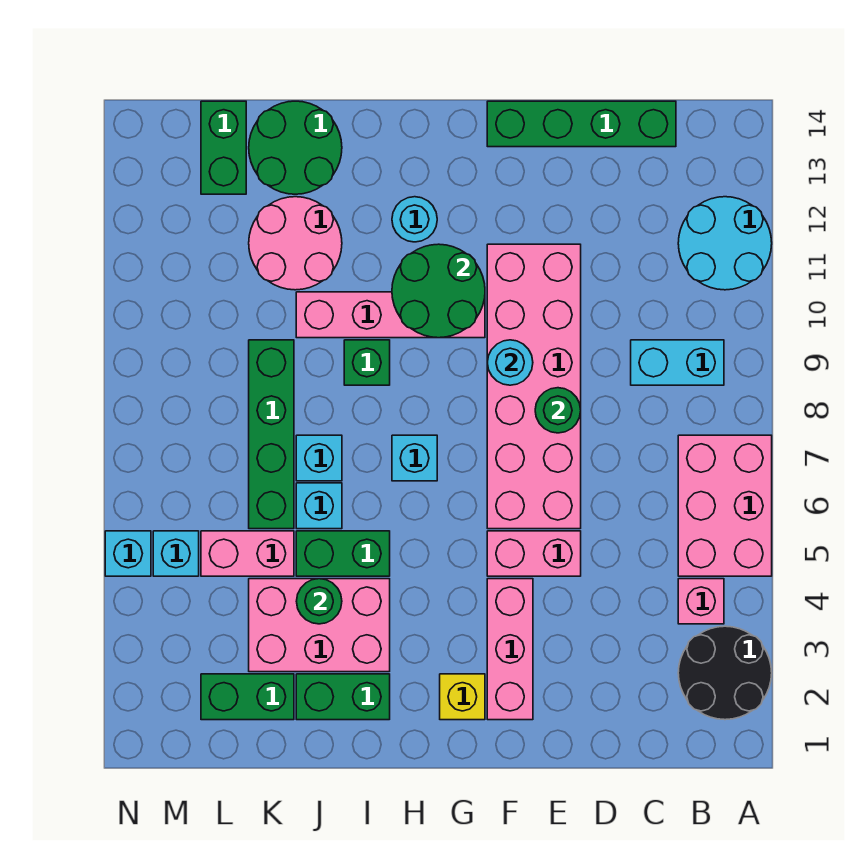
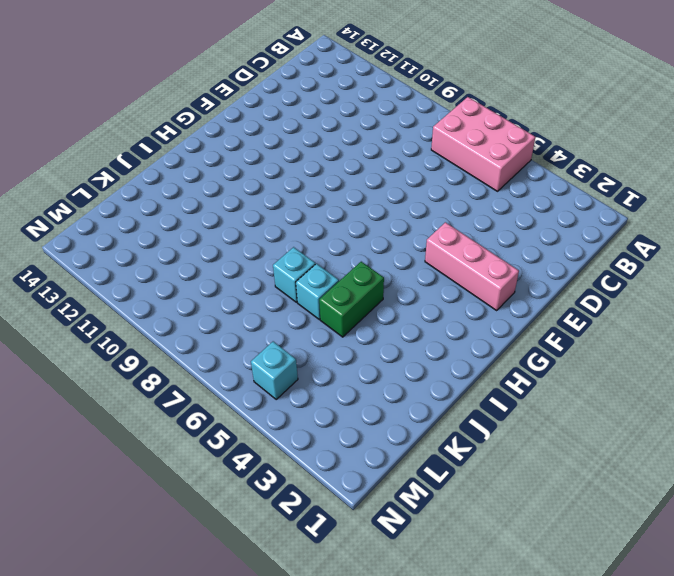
none -> black 2x2 round brick [678,626,772,720]
none -> cyan 2x2 round brick [678,197,772,290]
none -> pink 1x1 brick [678,579,724,624]
none -> cyan 1x2 brick [631,340,724,385]

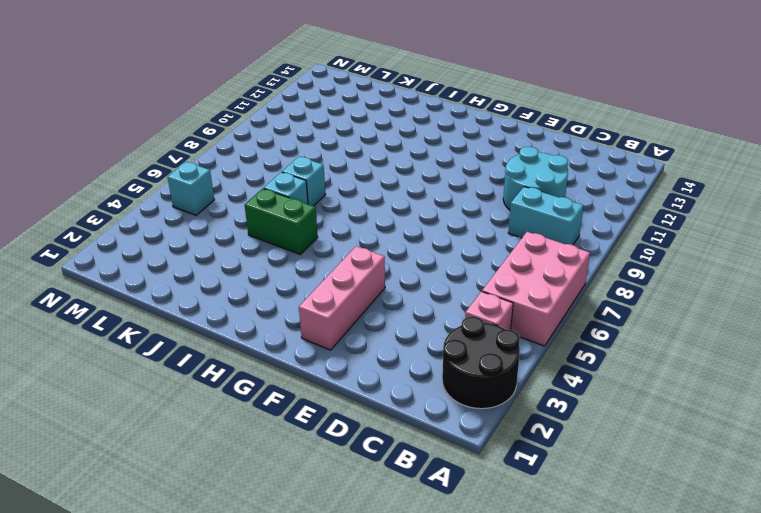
cyan 2x2 round brick [503,147,568,210] -> cyan 2x2 round brick moved to [678,197,772,290]
none -> green 1x4 brick [487,101,676,147]
none -> pink 1x2 brick [487,531,581,576]
none -> pink 2x6 brick [487,244,581,529]
none -> yellow 1x1 brick [440,674,485,720]

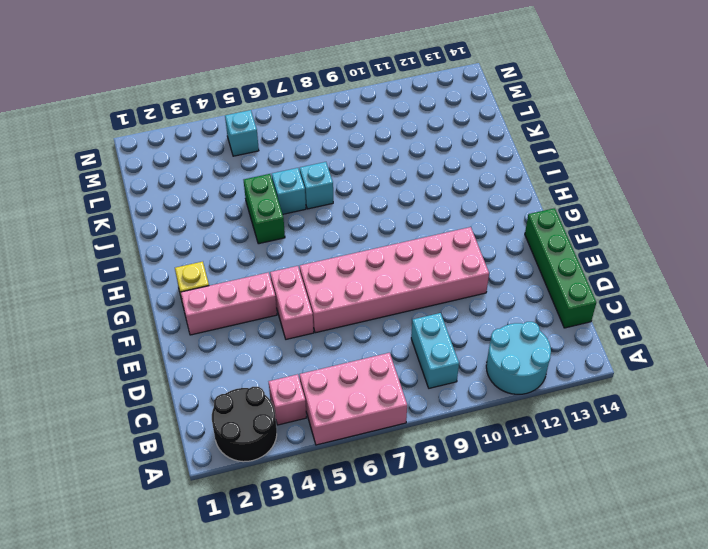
none -> pink 1x4 brick [296,292,485,338]
none -> cyan 1x1 brick [392,435,437,481]
none -> cyan 1x1 round brick [392,197,437,242]
none -> green 1x2 brick [296,674,390,720]

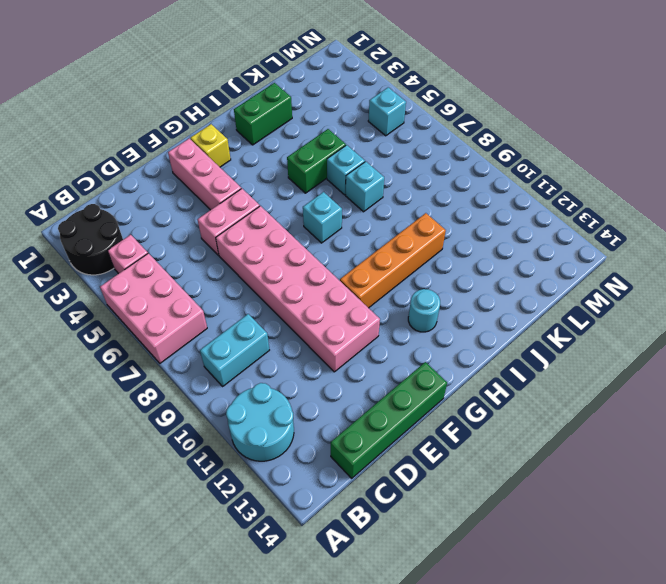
orange 1x4 brick [340,213,446,308] -> pink 1x4 brick [296,292,485,338]
none -> pink 2x3 brick [249,579,390,672]
none -> green 1x1 brick [344,340,390,385]
none -> pink 2x2 round brick [249,197,342,290]
none -> green 2x2 round brick [249,101,342,194]

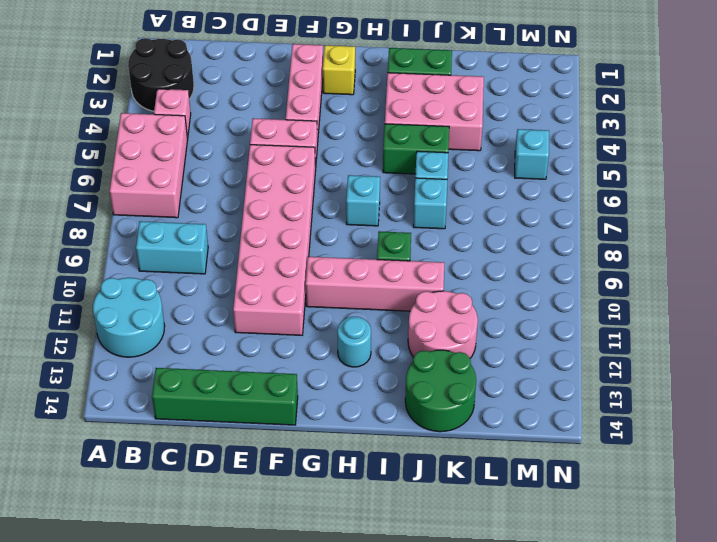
none -> green 1x2 brick [201,674,294,720]
none -> pink 1x2 brick [201,531,294,576]
none -> green 1x4 brick [249,340,294,529]
none -> green 1x2 brick [201,101,246,194]

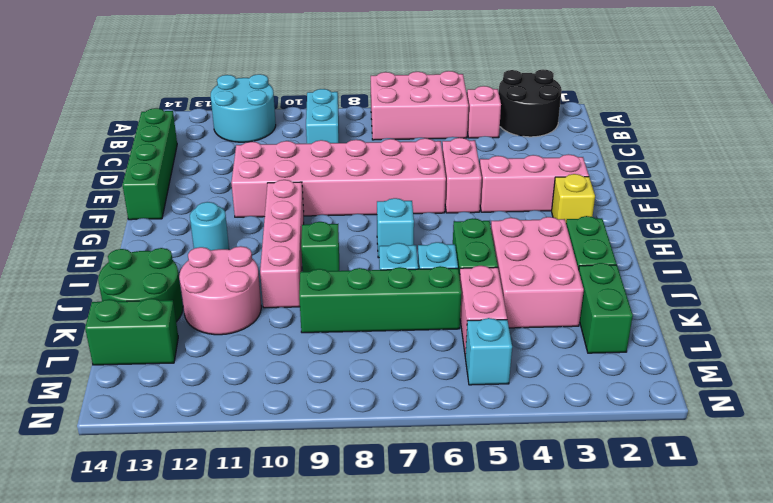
none -> cyan 1x1 brick [105,531,151,576]
none -> green 1x1 round brick [535,388,581,433]
none -> cyan 1x1 round brick [487,340,533,385]
none -> green 2x2 round brick [392,244,485,338]

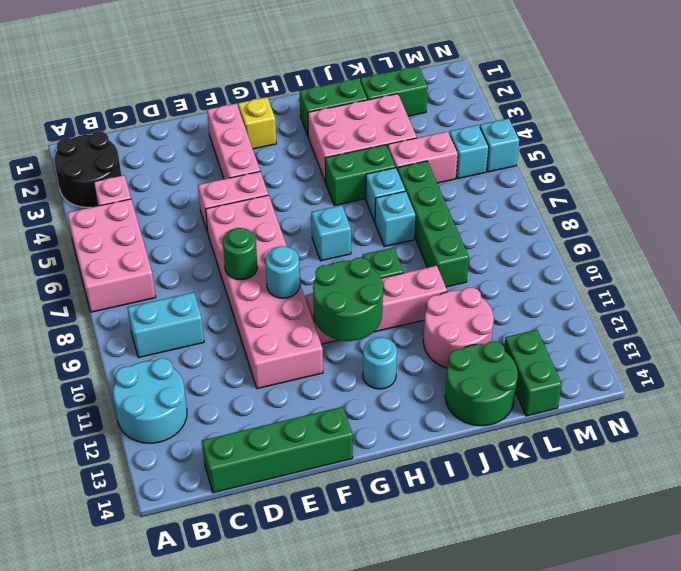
none -> green 1x1 round brick [296,579,342,624]

